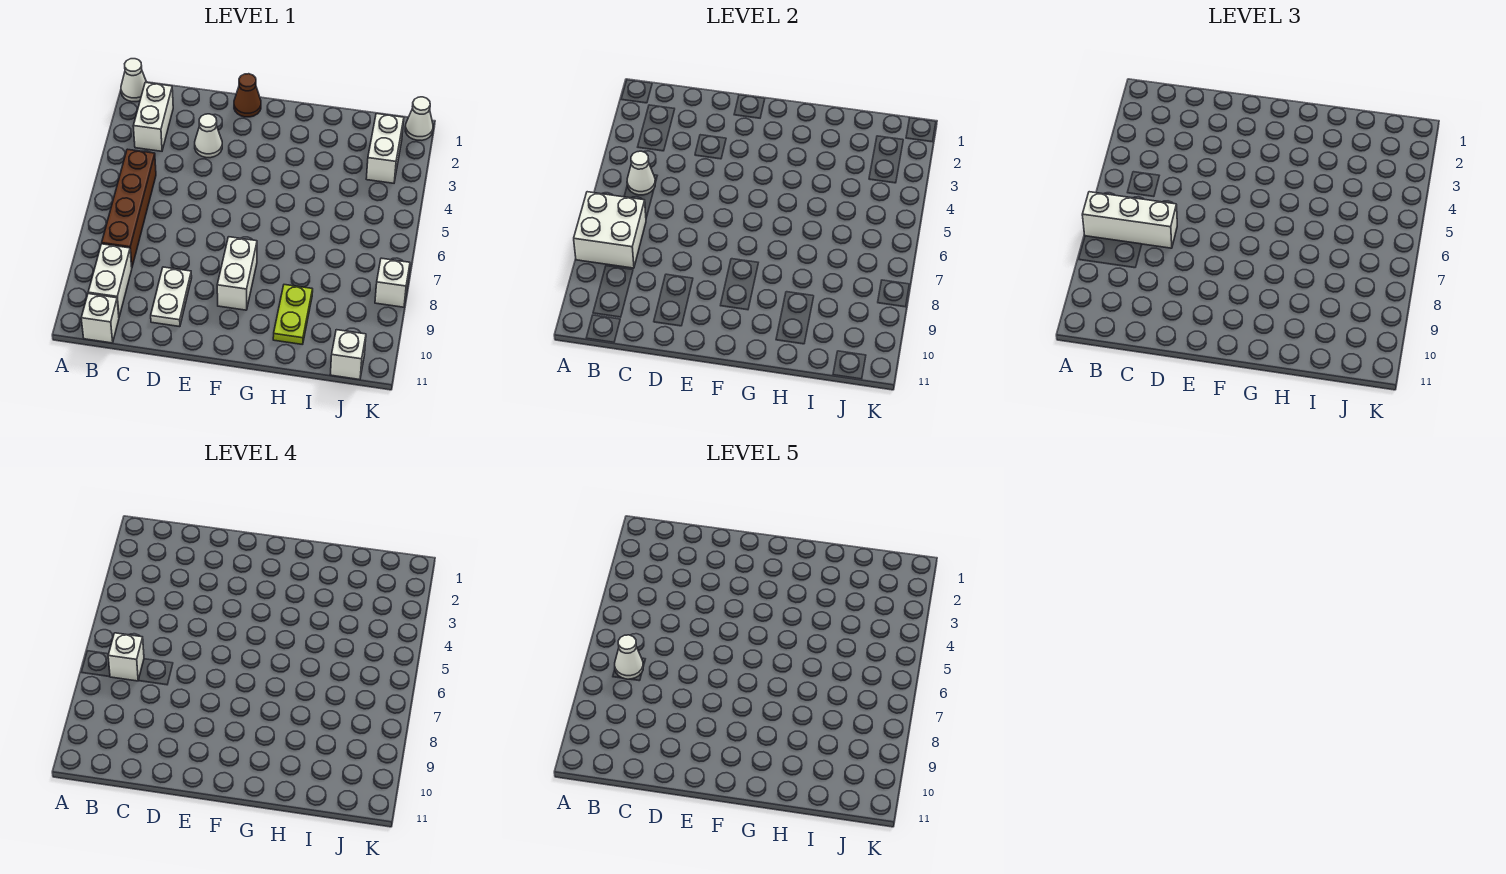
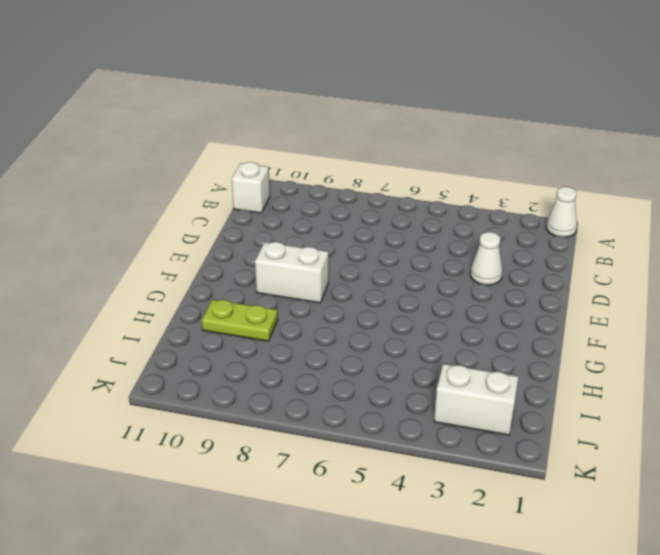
none -> white 1x2 brick [133,82,173,151]
none -> brown 1x4 brick [102,149,156,267]
none -> white 1x2 brick [88,244,132,317]

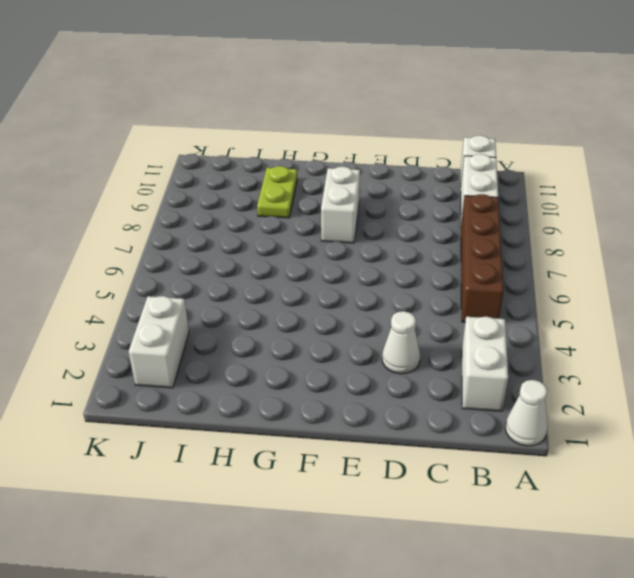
none -> white 1x2 plate [151,267,192,327]
none -> brown 1x1 cone [234,74,261,117]
none -> white 1x1 brick [330,330,366,380]

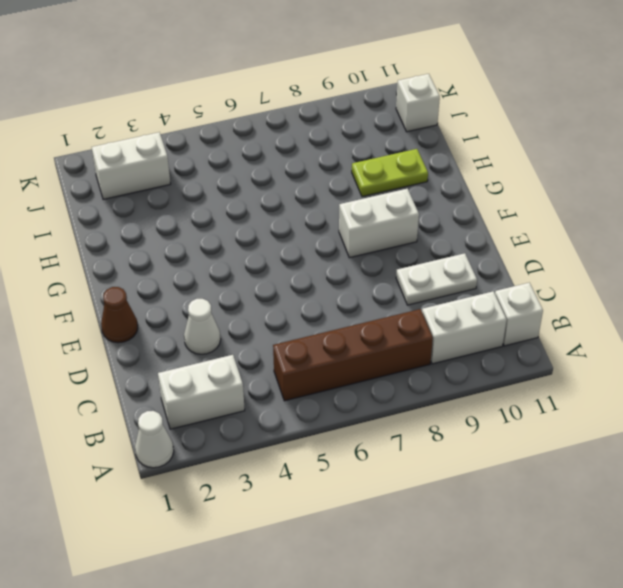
none -> white 1x1 cone [405,97,433,140]
none -> white 1x1 brick [375,258,410,307]
none -> white 2x2 brick [574,192,646,268]

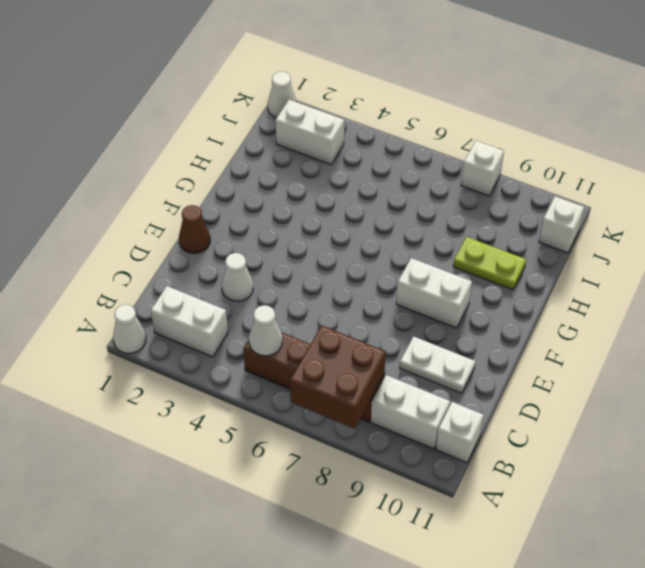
brown 2x2 brick [290,326,386,429] -> white 2x2 brick [574,192,646,268]
none -> white 1x3 brick [1082,192,1177,248]
none -> white 1x1 brick [108,633,144,681]
none -> white 1x1 cone [615,635,643,679]

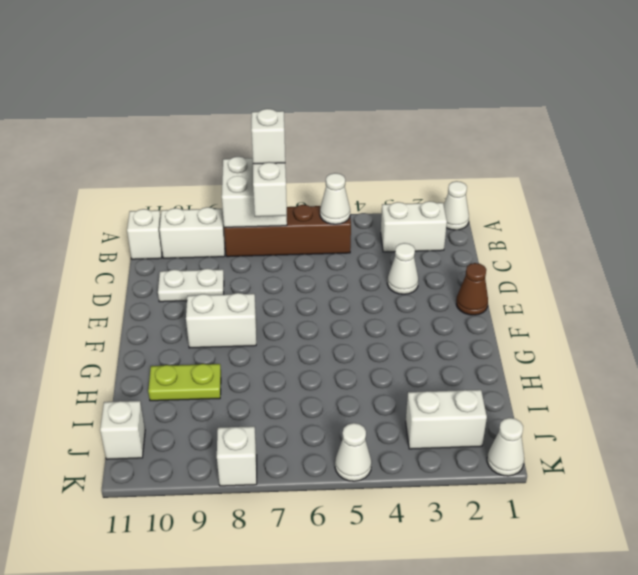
white 1x1 cone [335,423,372,481] -> white 1x1 cone moved to [615,635,643,679]

